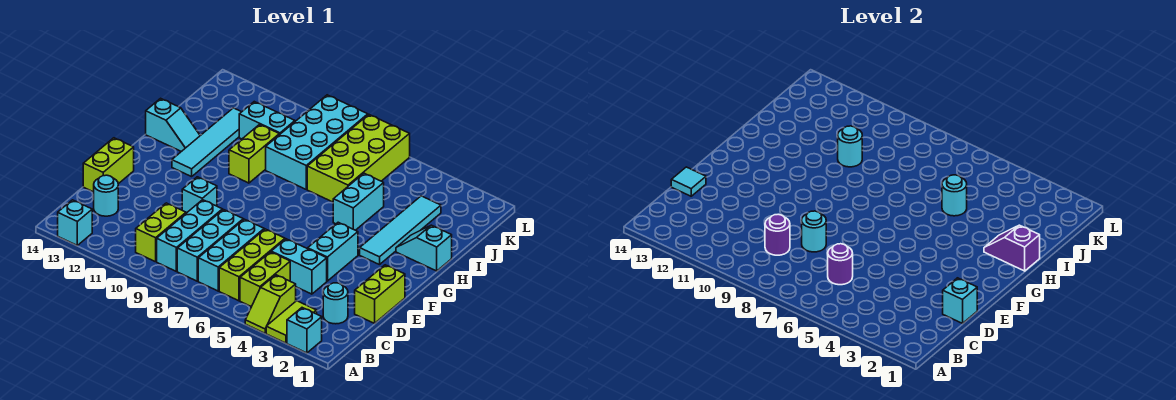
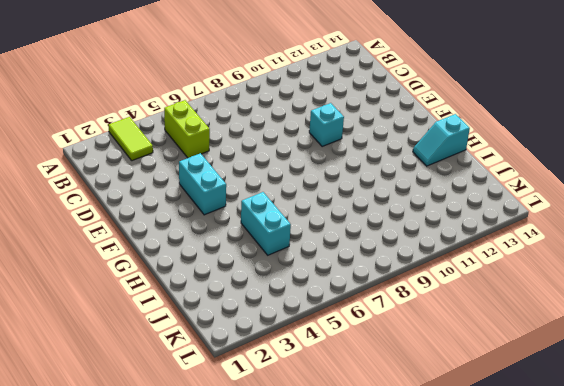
none -> cyan 1x1 brick [287,308,322,353]
none -> lime 1x2 slope [245,275,296,333]
none -> cyan 1x1 brick [58,200,92,245]
none -> lime 1x3 brick [219,229,285,301]

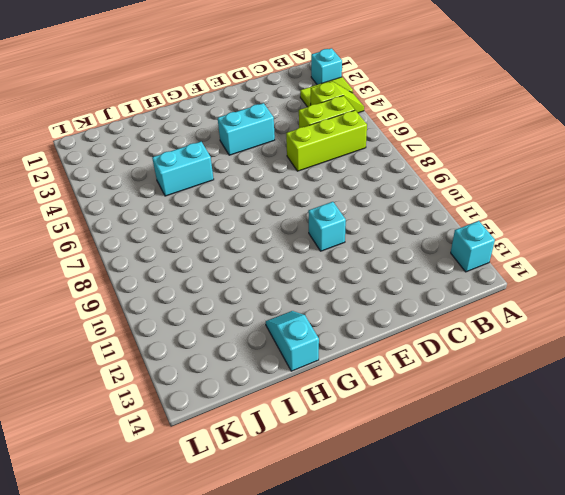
none -> cyan 1x3 brick [198,219,264,291]
none -> cyan 1x3 brick [177,210,243,281]
none -> cyan 1x3 brick [157,200,222,271]
none -> lime 1x2 brick [136,203,186,262]

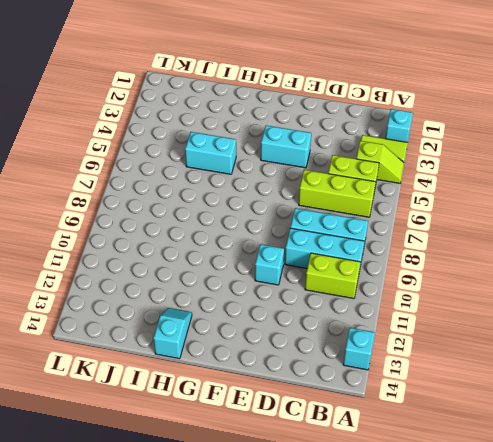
none -> cyan 1x3 brick [198,219,264,291]
none -> cyan 1x1 round brick [323,283,348,324]
none -> cyan 1x1 round brick [94,175,118,216]
none -> lime 1x2 brick [355,265,405,323]

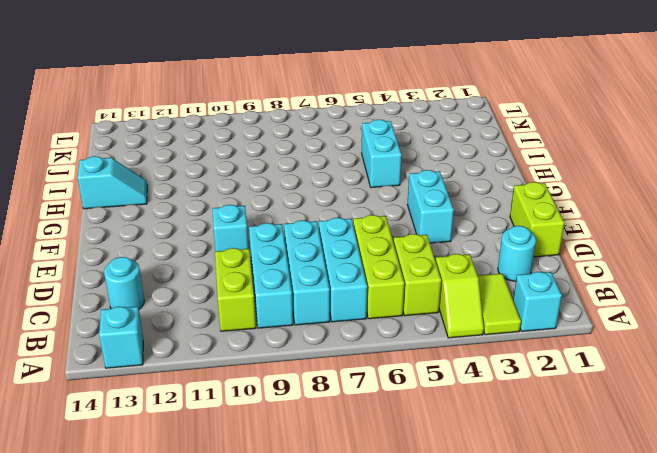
none -> cyan 1x2 brick [271,239,327,294]
none -> lime 1x2 brick [83,138,134,192]
none -> cyan 1x4 tile [360,196,441,265]
none -> cyan 1x4 tile [172,108,241,177]

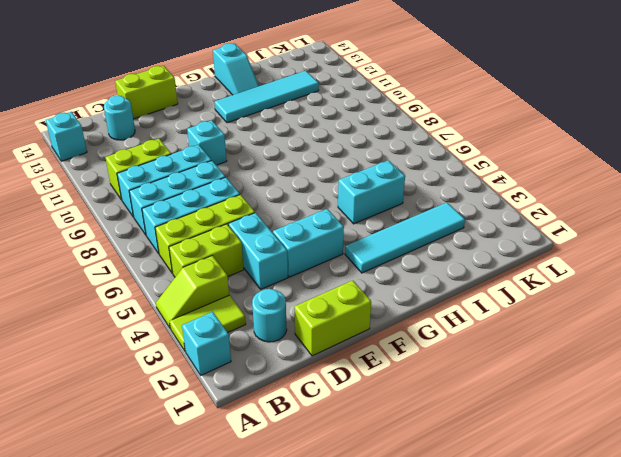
none -> cyan 1x2 slope [396,225,452,271]
none -> lime 1x2 brick [229,124,279,183]
none -> lime 2x4 brick [307,115,410,202]
none -> cyan 2x4 brick [266,95,368,189]

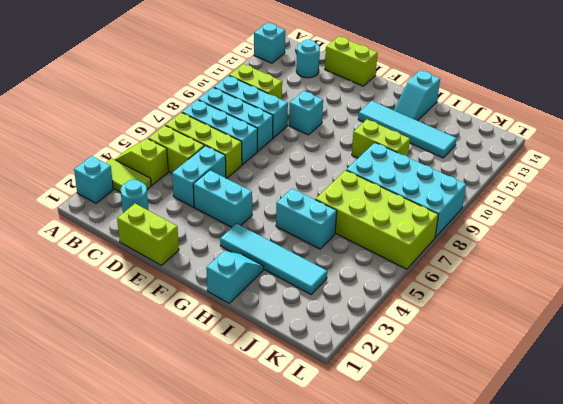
none -> cyan 1x2 brick [239,102,295,139]
none -> purple 1x1 round brick [828,244,853,285]
none -> purple 1x1 round brick [765,214,790,255]
none -> cyan 1x1 brick [943,278,977,323]

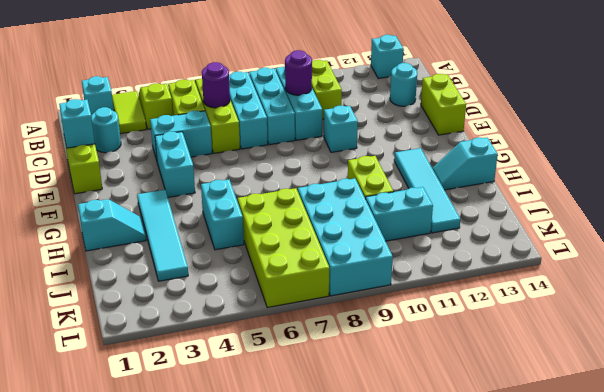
none -> cyan 1x1 round brick [802,211,826,252]
none -> cyan 1x1 tile [671,167,706,196]
none -> purple 1x2 slope [984,225,1040,271]
none -> cyan 1x1 round brick [942,175,967,216]

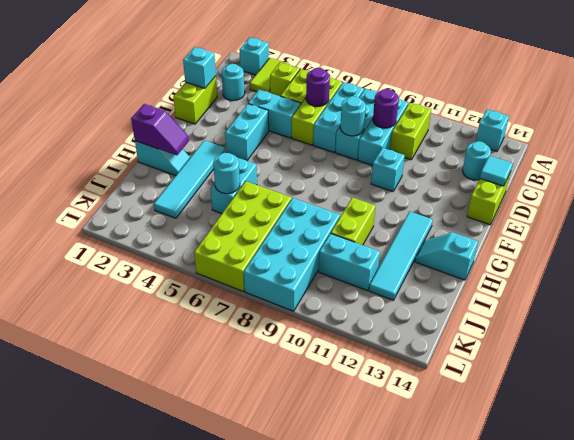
none -> cyan 1x1 round brick [838,126,862,167]

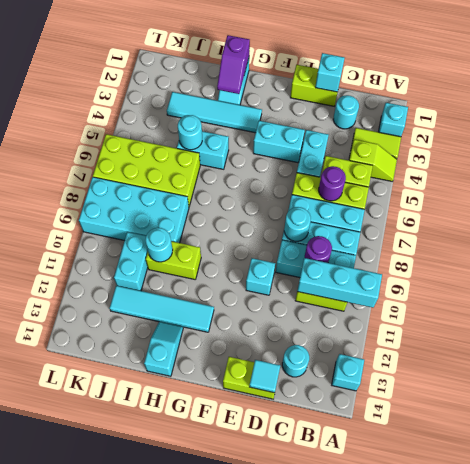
cyan 1x3 brick [297,258,382,308] -> none

